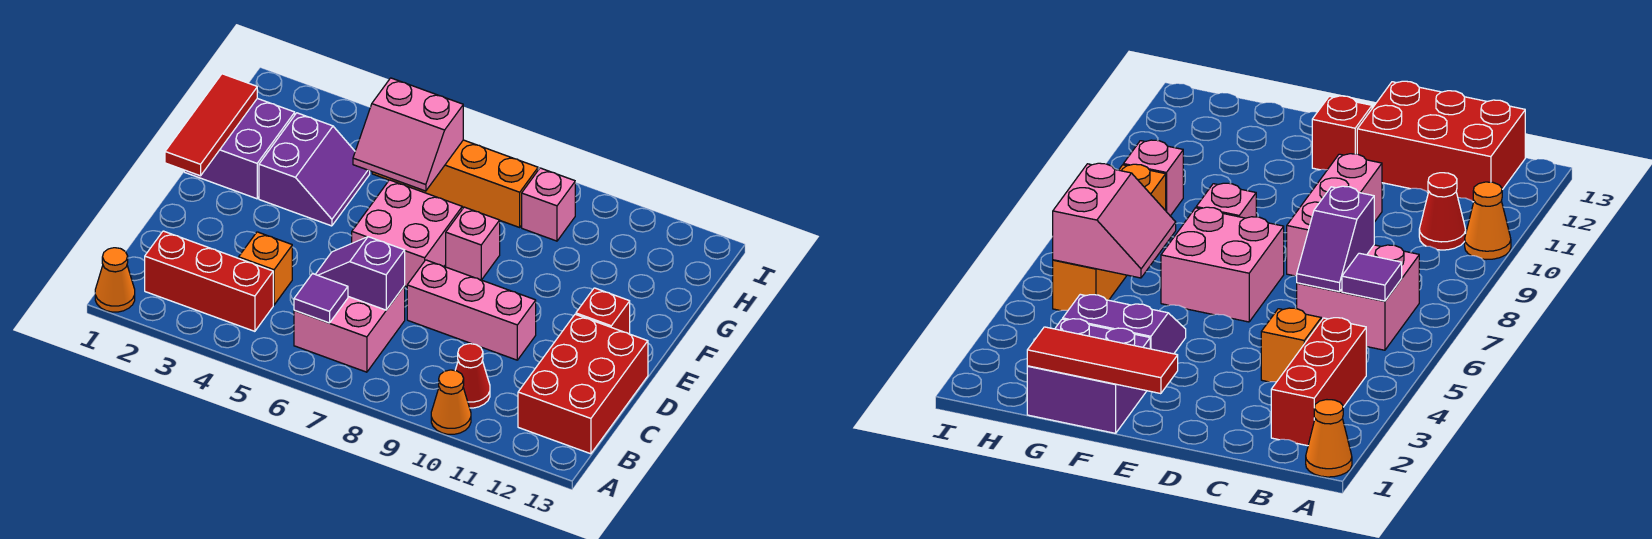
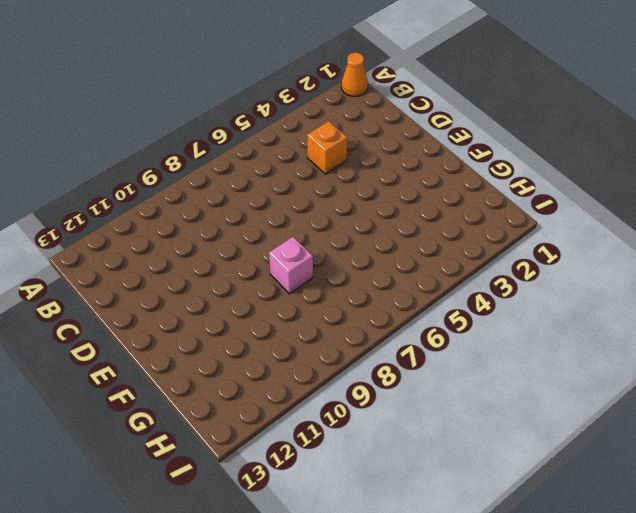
none -> orange 1x1 cone [431,370,471,434]
none -> red 1x3 brick [145,231,273,331]
none -> pink 2x2 brick [294,286,405,372]

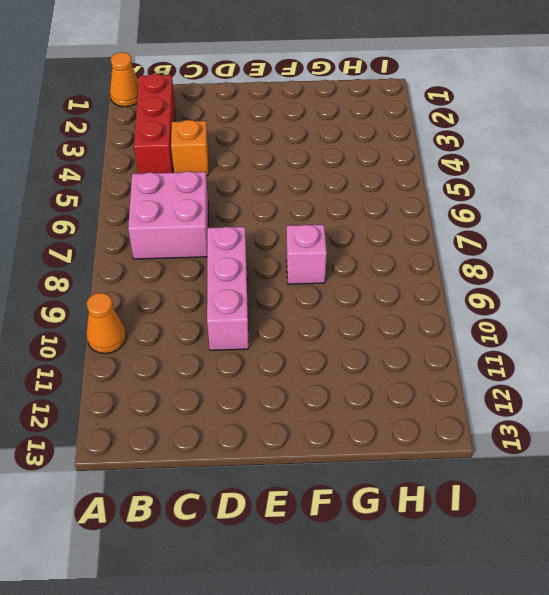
none -> red 1x1 cone [455,344,490,408]
none -> red 2x3 brick [518,314,648,454]
none -> pink 2x2 brick [352,180,462,287]

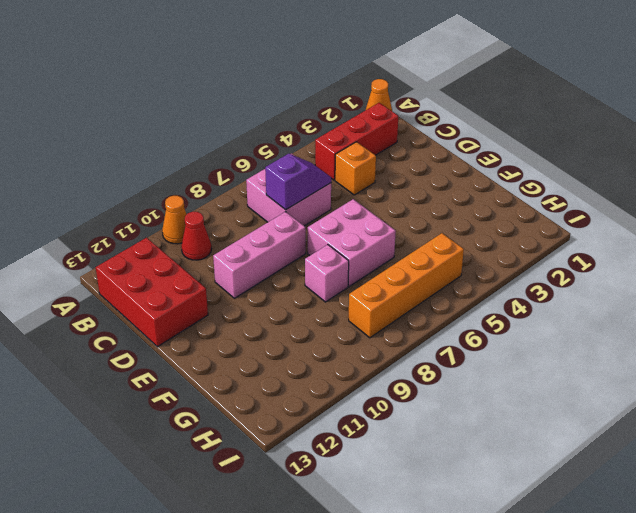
none -> red 1x1 brick [576,288,630,334]
none -> purple 2x2 brick [184,98,295,199]
none -> purple 2x2 slope [259,113,370,226]

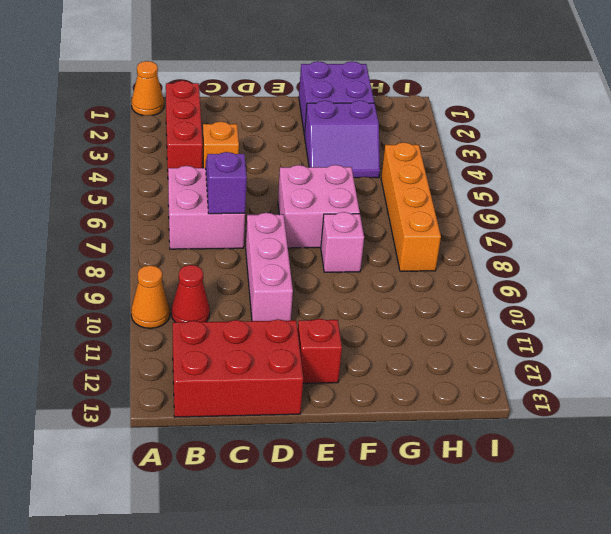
none -> pink 1x1 brick [522,168,575,241]
none -> purple 1x1 tile [294,274,348,323]
none -> red 1x3 tile [165,74,257,176]

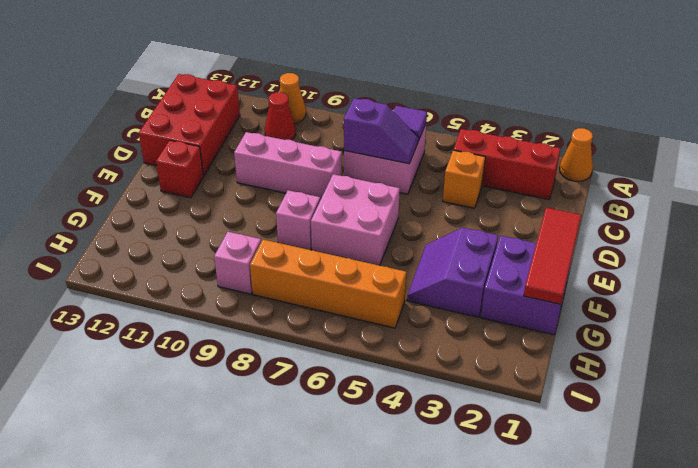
none -> pink 2x2 slope [353,78,463,191]

